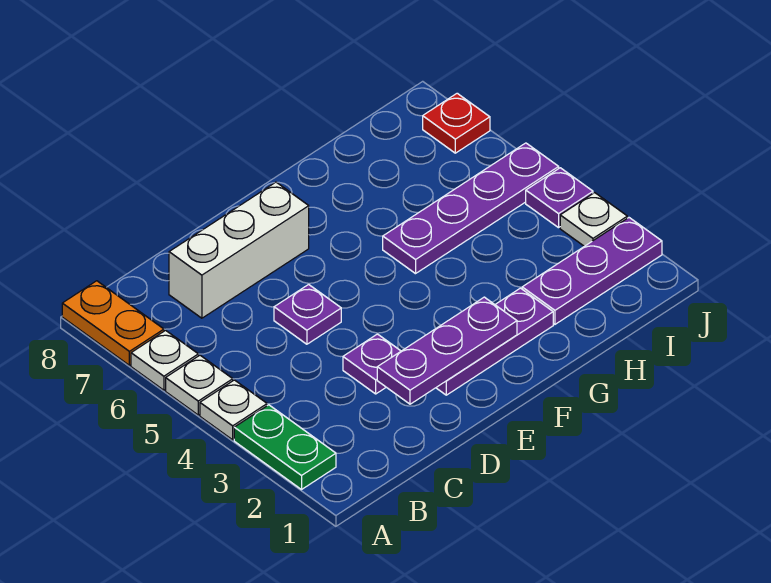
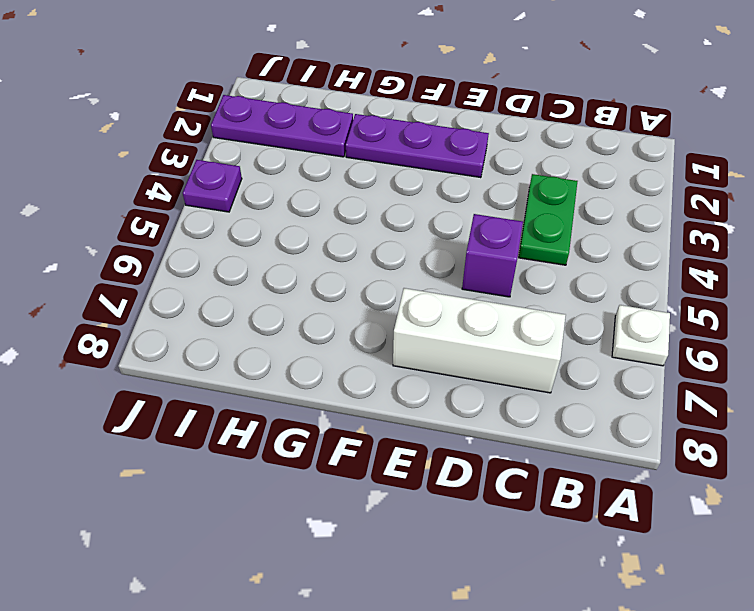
green 1x2 plate [519,174,578,265] -> green 1x2 plate moved to [234,405,336,490]
purple 1x1 brick [462,214,523,297] -> purple 1x1 plate [274,284,341,344]
none -> white 1x1 plate [200,380,267,440]
none -> white 1x1 plate [166,355,233,415]
none -> orange 1x2 plate [62,281,164,365]

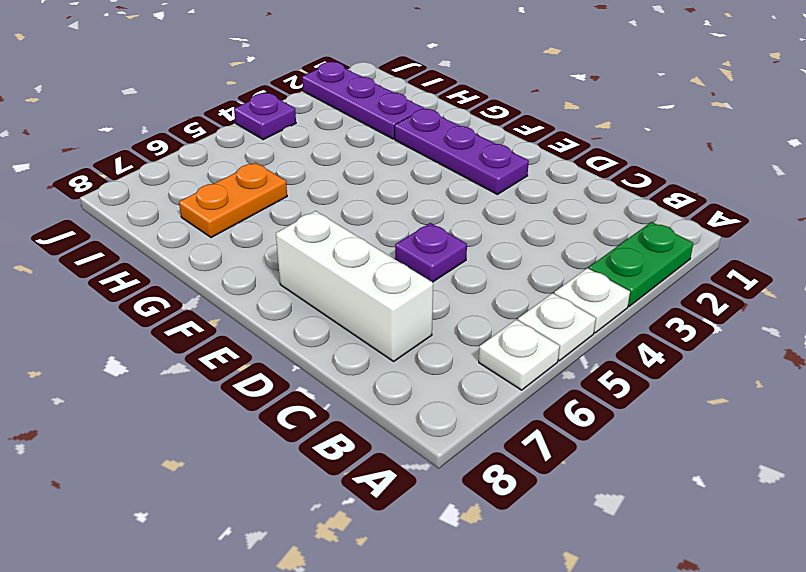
orange 1x2 plate [179,163,287,238] -> orange 1x2 plate moved to [62,281,164,365]
none -> purple 1x1 plate [343,334,401,394]
none -> purple 1x4 plate [383,143,559,274]
none -> white 1x1 plate [560,193,627,246]

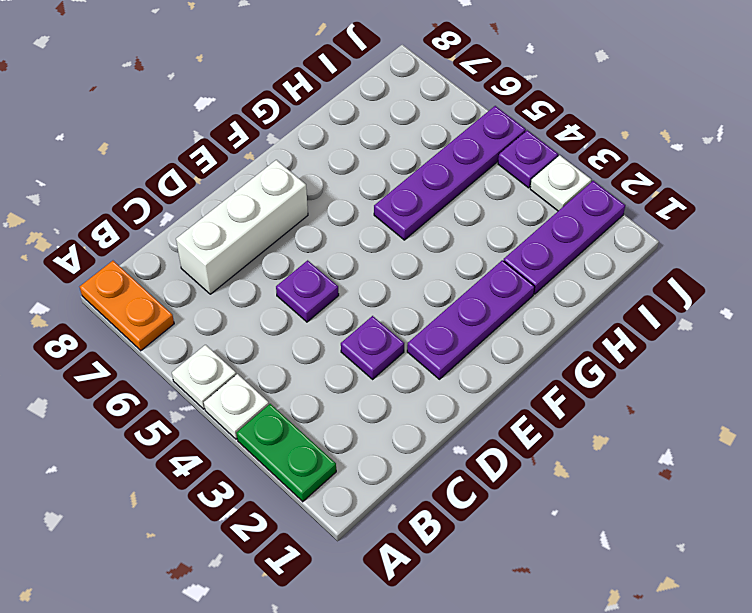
none -> white 1x1 plate [131,330,198,390]
none -> red 1x1 plate [423,93,490,153]
none -> purple 1x3 plate [377,297,517,404]

